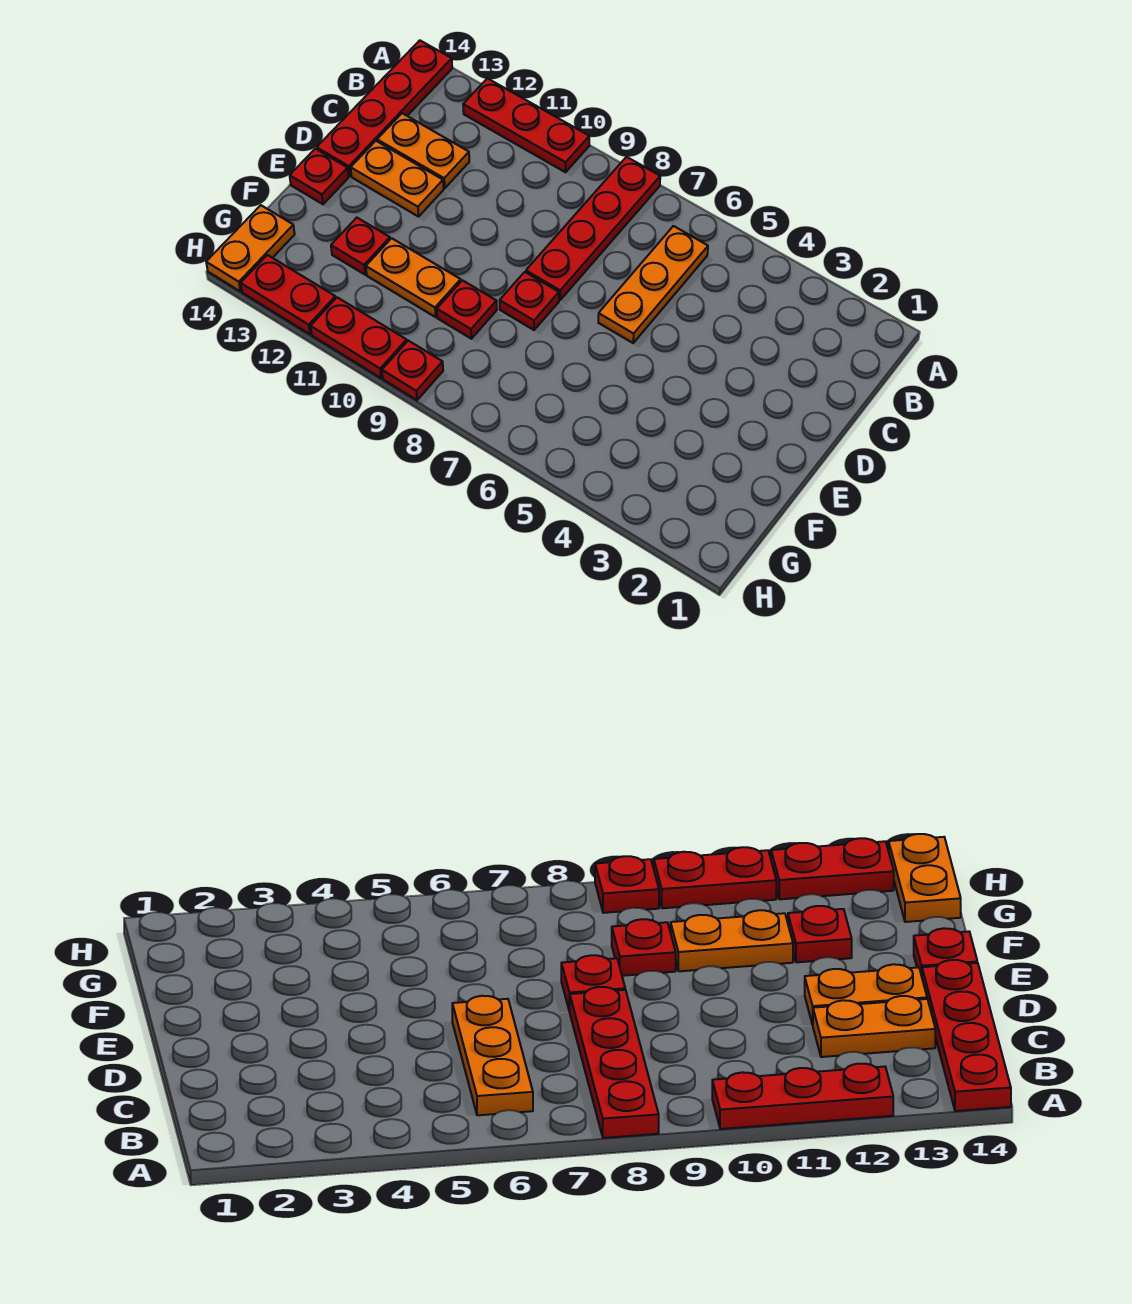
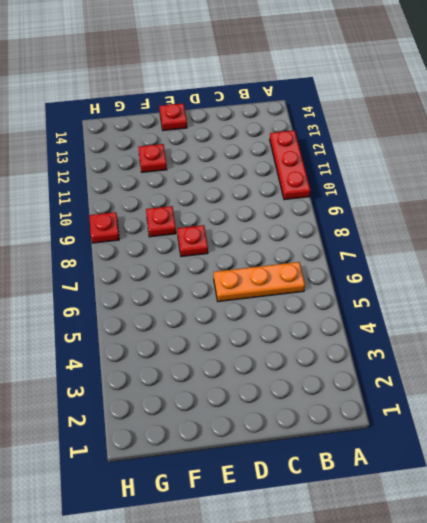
none -> red 1x4 plate [526,157,660,300]
none -> red 1x4 plate [317,40,452,176]
none -> orange 1x2 plate [377,113,469,188]

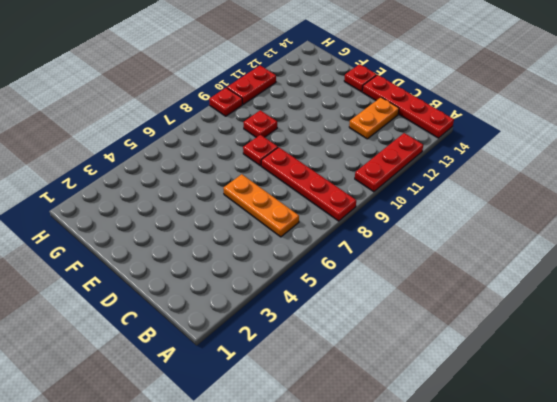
none -> orange 1x2 plate [351,141,444,217]
none -> orange 1x2 plate [366,238,461,317]
none -> red 1x1 plate [331,218,390,275]

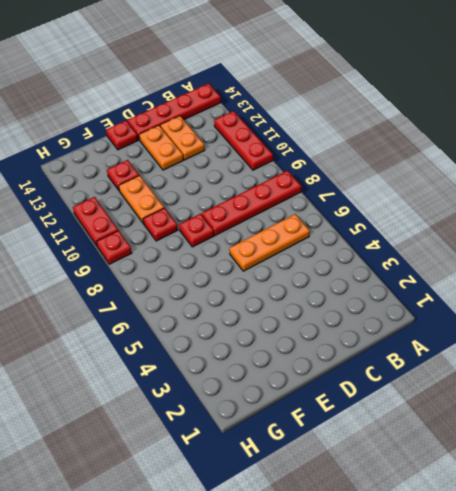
none -> orange 1x2 plate [206,205,295,291]
none -> red 1x2 plate [241,255,336,334]

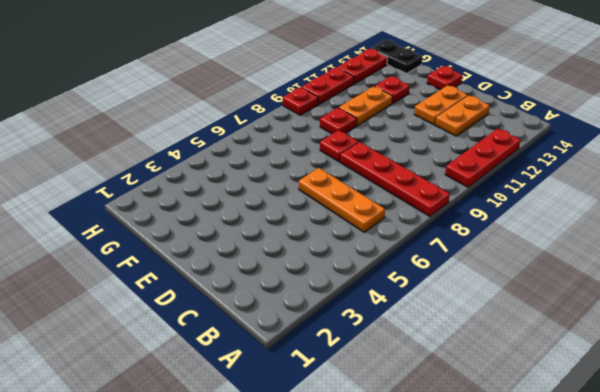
black 1x2 plate [371,40,422,74] -> orange 1x2 plate [206,205,295,291]
none -> red 1x4 plate [317,40,452,176]

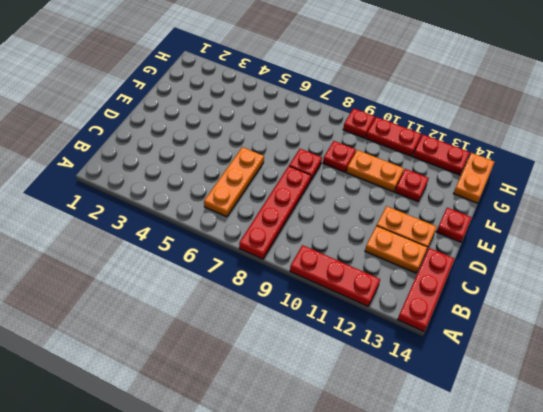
red 1x3 plate [398,248,454,331] -> red 1x4 plate [317,40,452,176]

